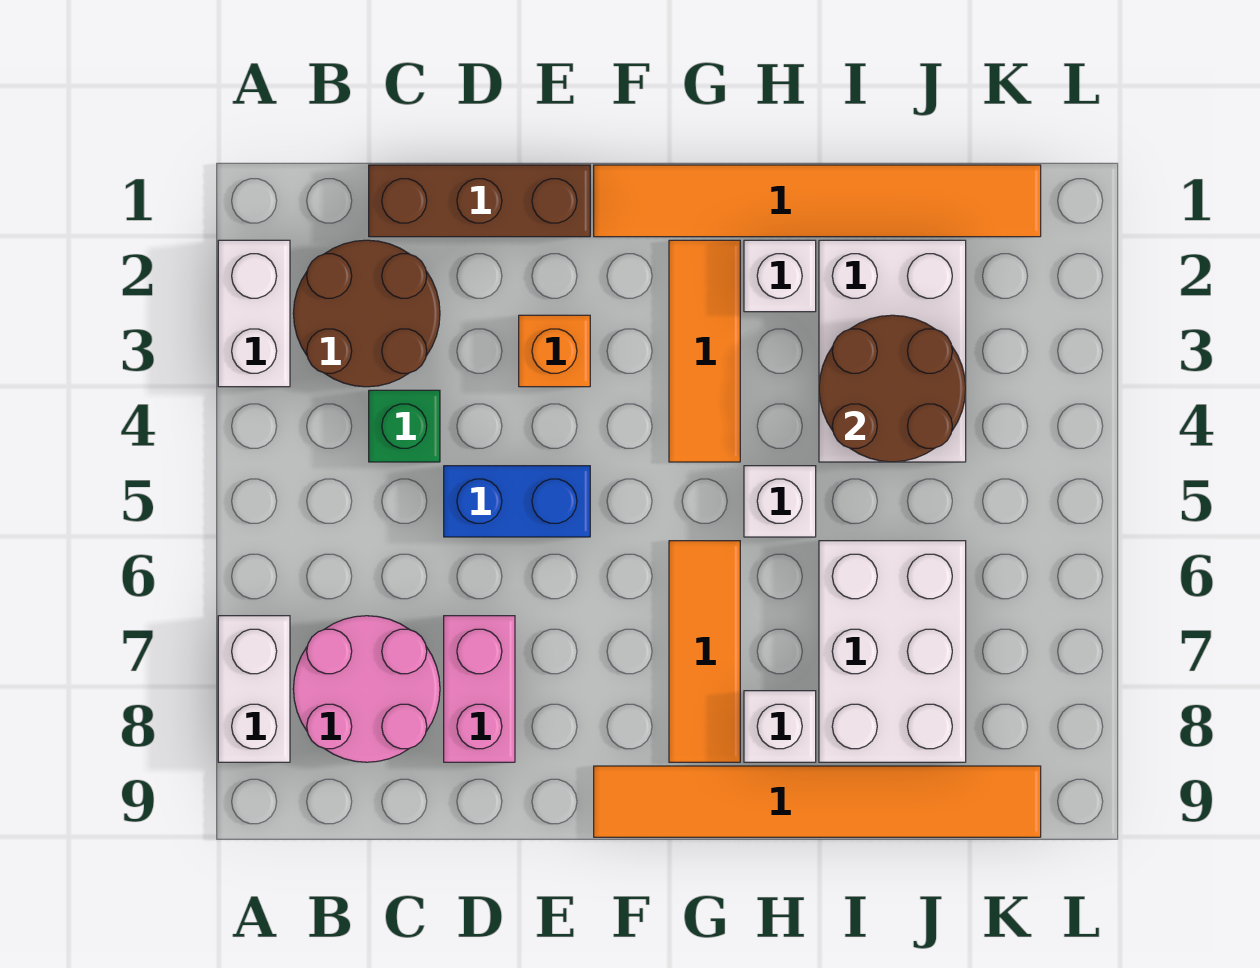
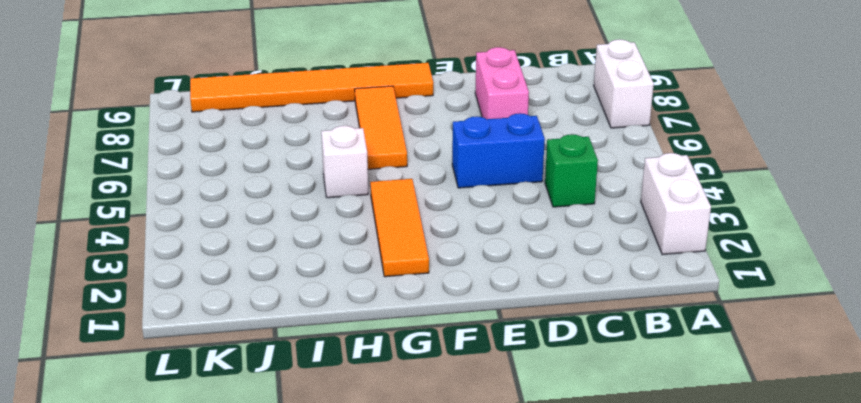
none -> brown 2x2 round brick [293,240,440,387]
none -> pink 2x2 round brick [293,616,440,762]
none -> brown 1x3 brick [369,165,590,237]

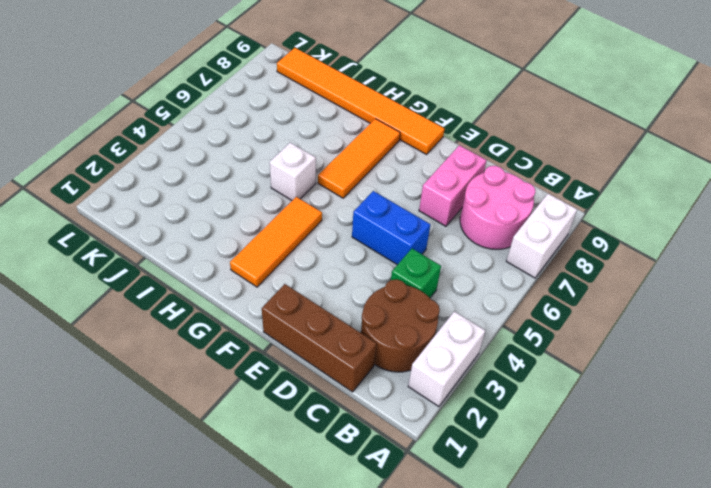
none -> orange 1x1 brick [519,315,590,387]
none -> orange 1x6 tile [594,165,1041,237]
none -> white 1x1 brick [744,240,816,312]

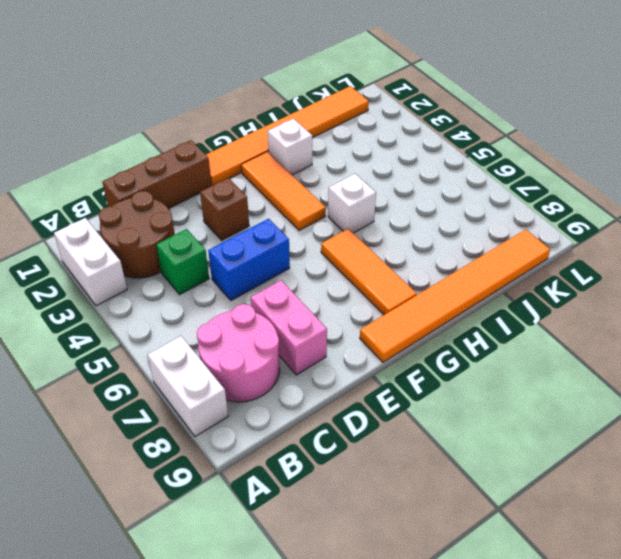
brown 1x1 brick [200,178,249,240] -> orange 1x1 brick [519,315,590,387]
none -> white 1x1 brick [744,691,816,762]
none -> white 2x3 brick [819,240,966,462]
none -> white 2x3 brick [819,541,966,762]

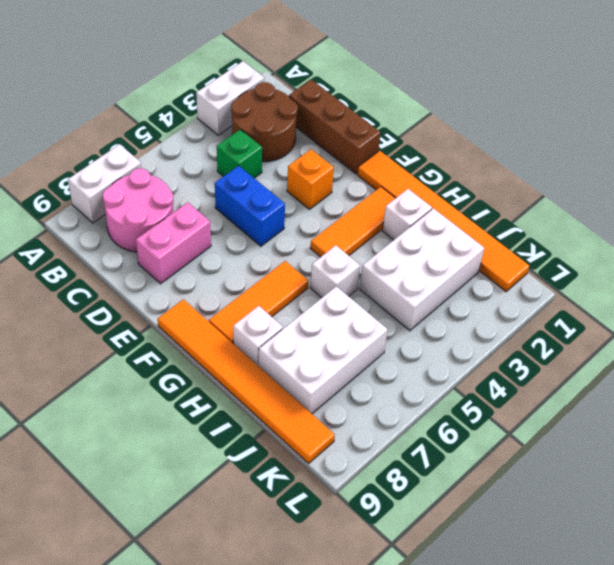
none -> brown 2x2 round brick [819,315,966,462]

